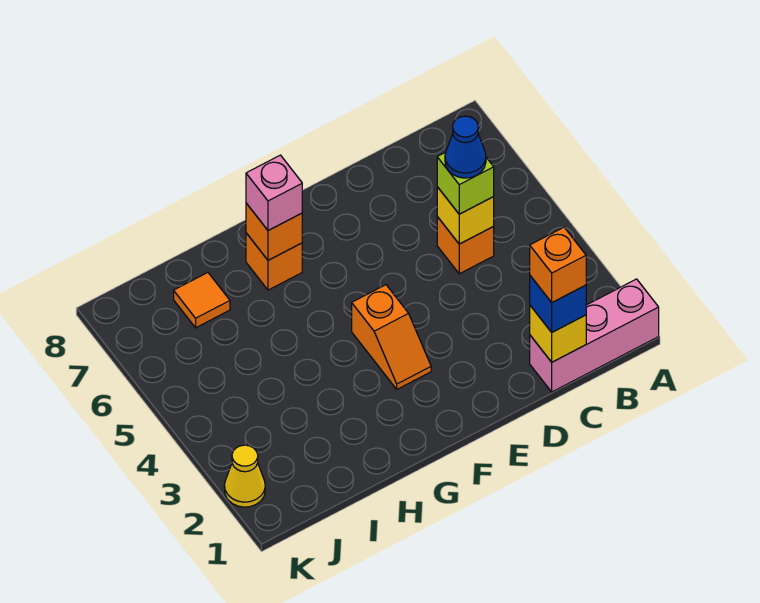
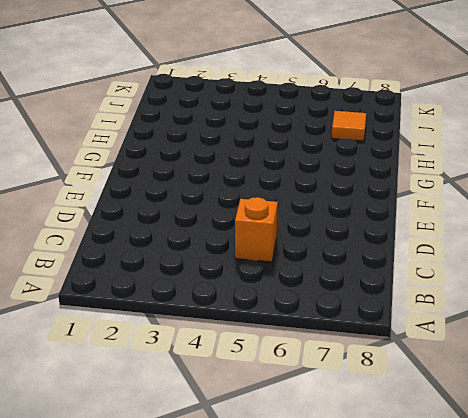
none -> pink 1x3 brick [530,279,659,392]
none -> orange 1x2 slope [352,285,431,389]
none -> orange 1x1 brick [246,233,302,290]

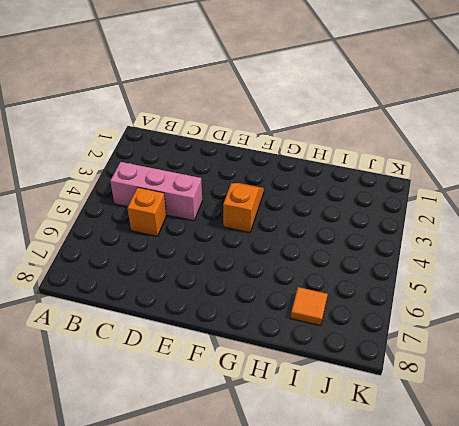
pink 1x3 brick [110,162,202,221] -> pink 1x3 brick moved to [530,279,659,392]
none -> orange 1x1 brick [246,233,302,290]
none -> yellow 1x1 cone [224,445,265,507]
none -> yellow 1x1 brick [530,306,586,362]

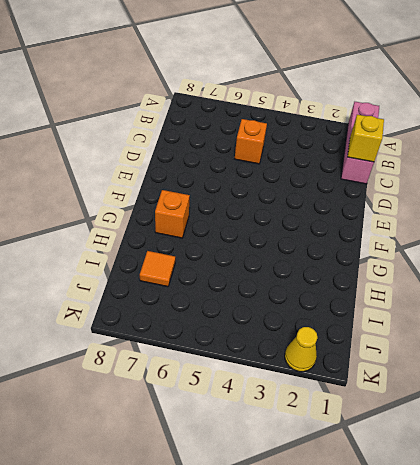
none -> orange 1x2 slope [352,285,431,389]
none -> yellow 1x1 brick [437,187,494,244]
none -> orange 1x1 brick [246,203,302,260]

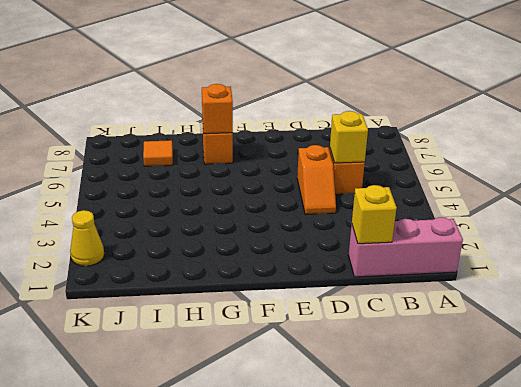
orange 1x2 slope [297,145,336,215] -> orange 1x2 slope moved to [352,285,431,389]
none -> blue 1x1 brick [530,276,586,332]
none -> lime 1x1 brick [437,152,494,214]
none -> pink 1x1 brick [246,155,302,231]

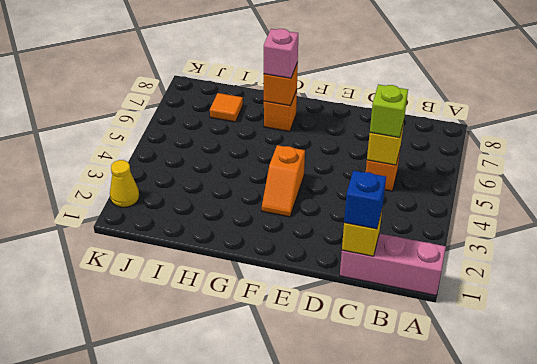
none -> orange 1x1 brick [530,227,586,302]
none -> blue 1x1 cone [445,116,486,178]

